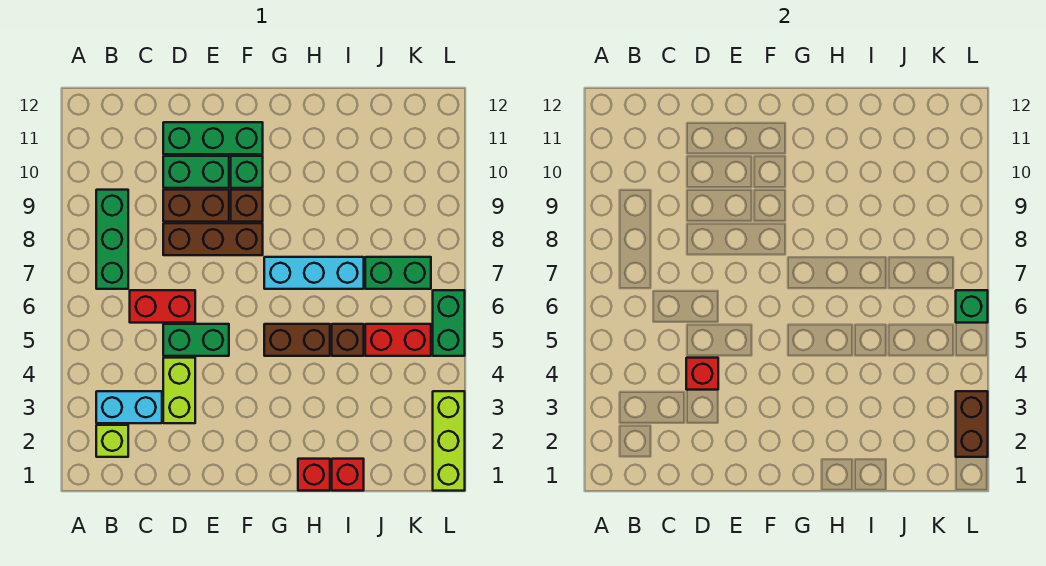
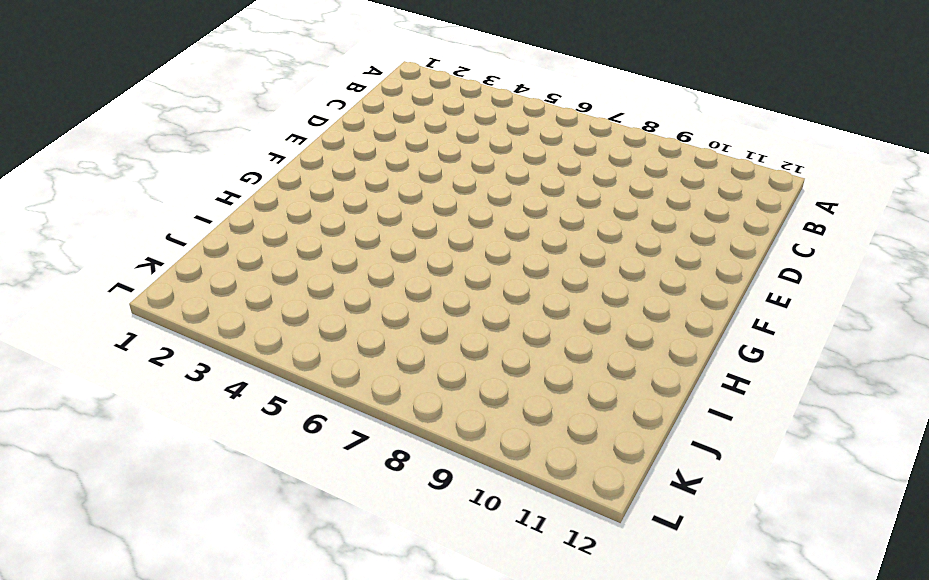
none -> lime 1x1 brick [96,425,128,457]
none -> cyan 1x2 brick [96,391,162,423]
none -> green 1x3 brick [96,190,128,289]

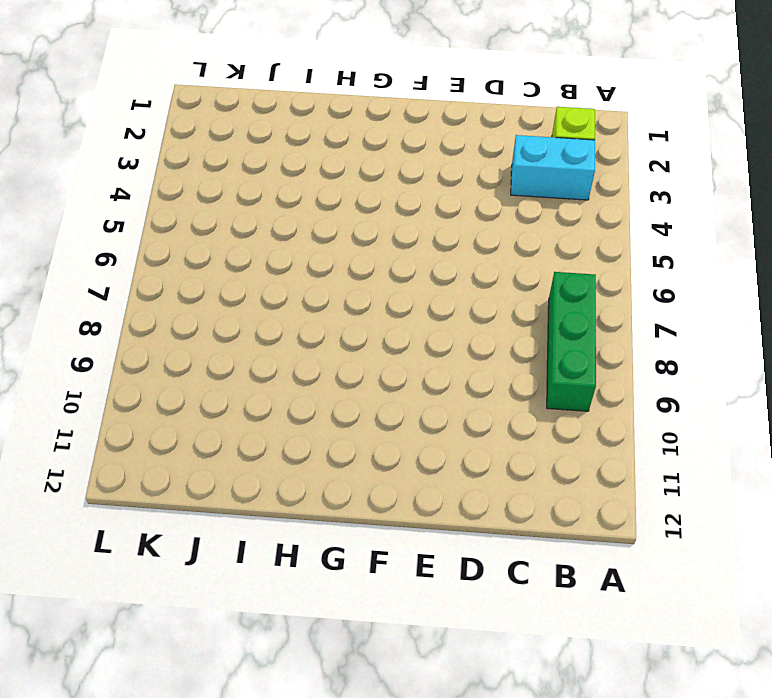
none -> red 1x2 brick [130,290,195,323]
none -> lime 1x2 brick [163,358,195,423]
none -> green 1x2 brick [163,324,229,356]

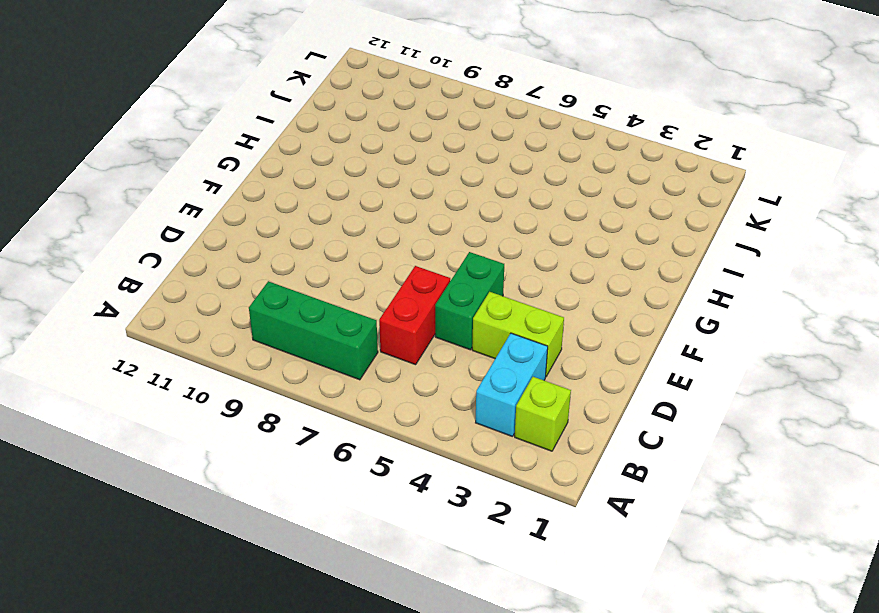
none -> brown 1x3 brick [163,223,263,255]
none -> brown 1x2 brick [163,190,229,222]
none -> green 1x2 brick [163,156,229,188]

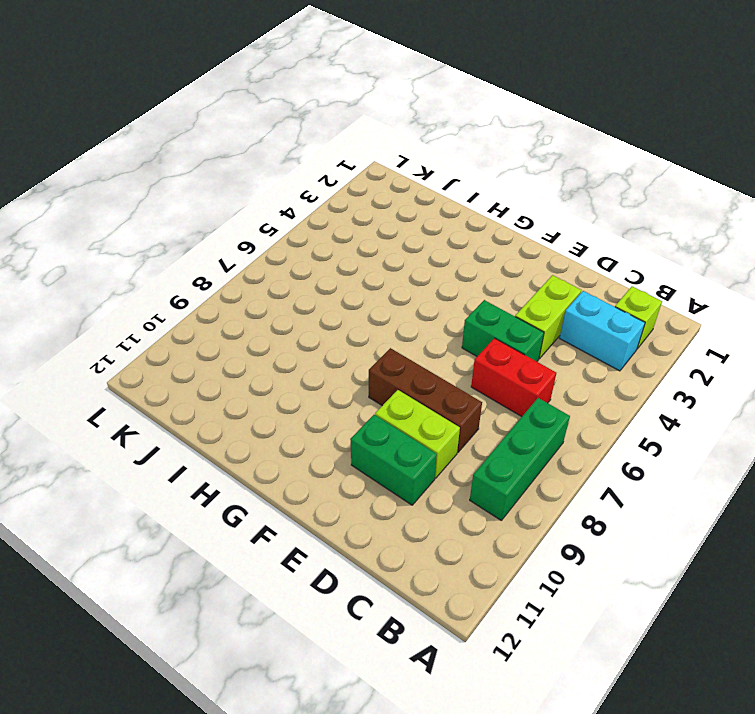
lime 1x2 brick [375,390,460,478] -> brown 1x2 brick [163,190,229,222]
none -> green 1x3 brick [163,122,263,154]
none -> brown 1x1 brick [231,190,263,222]
none -> green 1x1 brick [231,156,263,188]

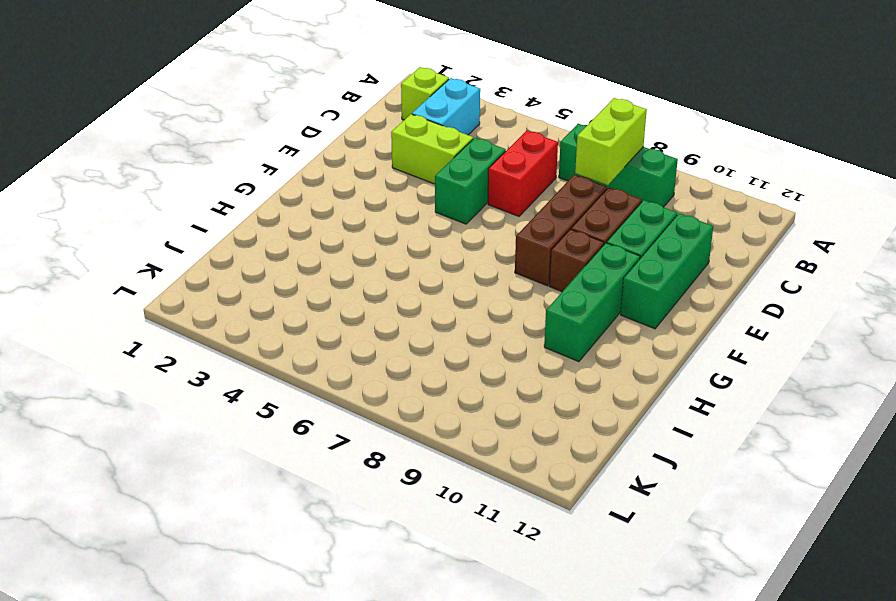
lime 1x2 brick [575,98,647,185] -> none
green 1x3 brick [544,243,640,362] -> green 1x1 brick [231,156,263,188]
none -> brown 1x2 brick [264,324,330,356]
none -> cyan 1x3 brick [264,257,364,289]
none -> red 1x1 brick [298,459,330,491]

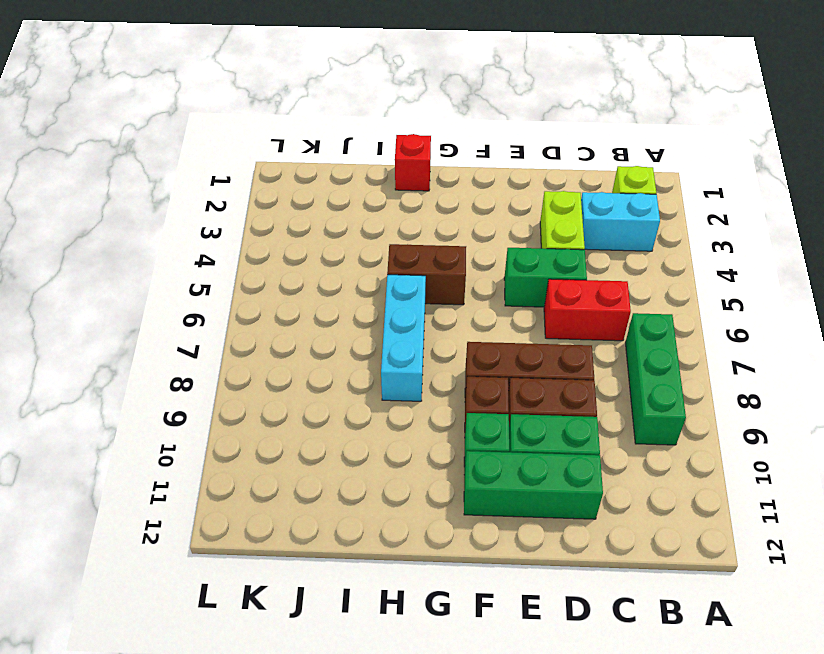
cyan 1x3 brick [381,275,426,401] -> cyan 1x3 brick turned to [264,257,364,289]
none -> red 1x1 brick [332,459,364,491]
none -> brown 1x1 brick [332,324,364,356]
none -> red 1x2 brick [365,324,431,356]

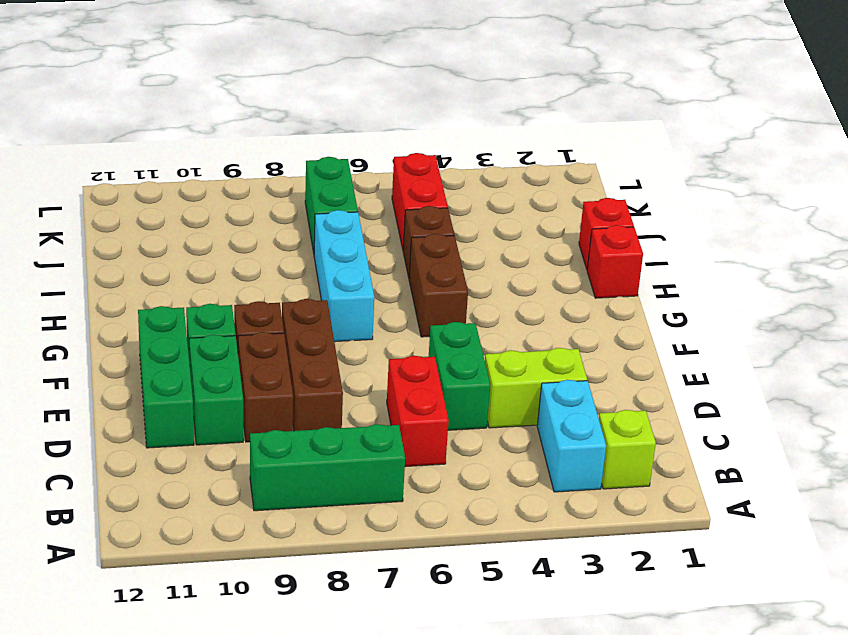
none -> lime 1x3 brick [433,391,465,491]
none -> green 1x2 brick [433,290,465,356]
none -> red 1x1 brick [686,358,718,390]

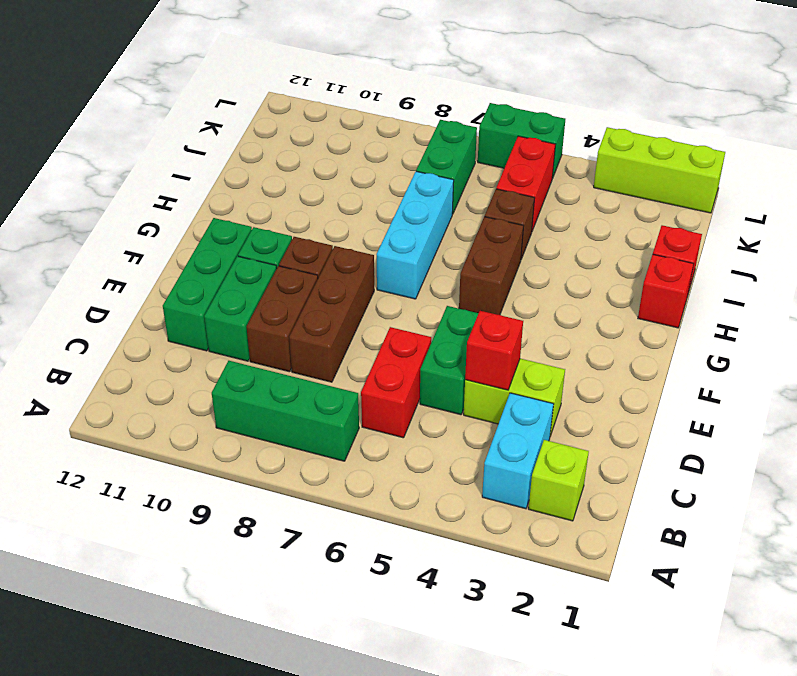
none -> brown 1x2 brick [956,391,988,457]
none -> green 1x1 brick [956,290,988,323]

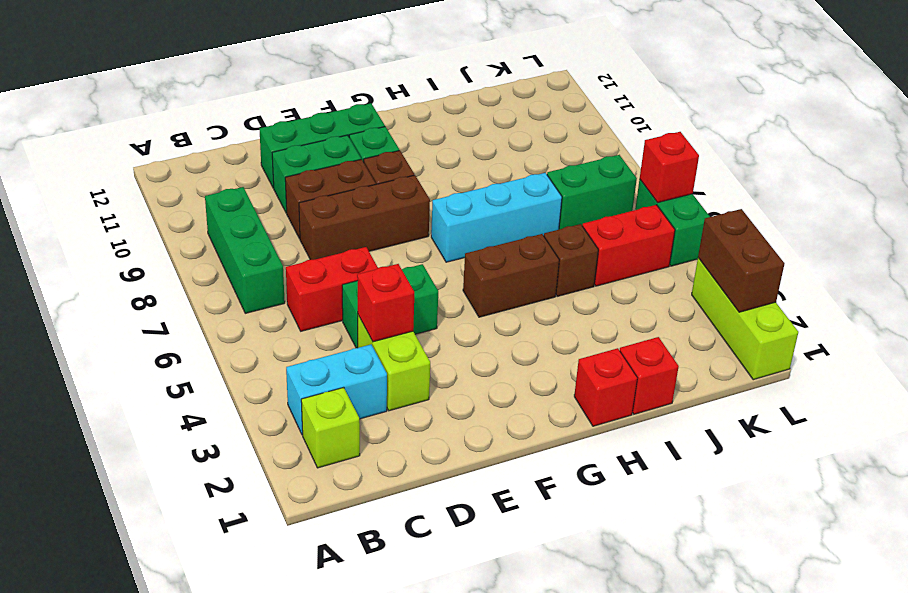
red 1x1 brick [640,132,699,203] -> green 1x1 brick [956,290,988,323]

